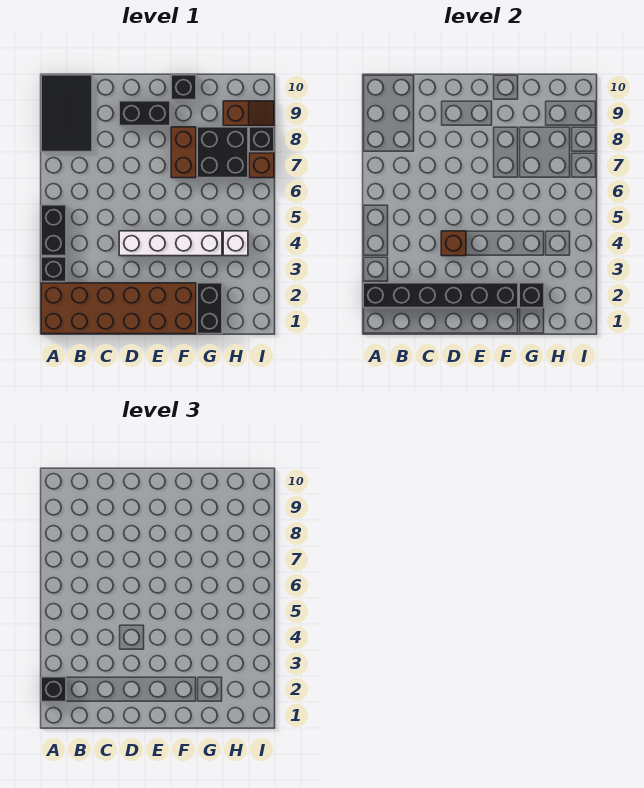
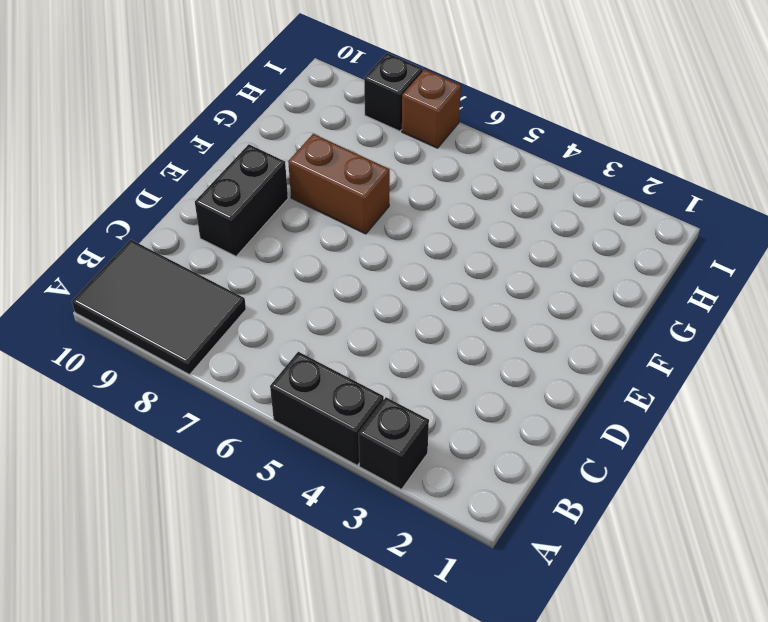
none -> brown 2x6 brick [41,283,196,334]
none -> white 1x4 brick [119,231,222,256]
none -> black 1x1 brick [171,75,196,100]

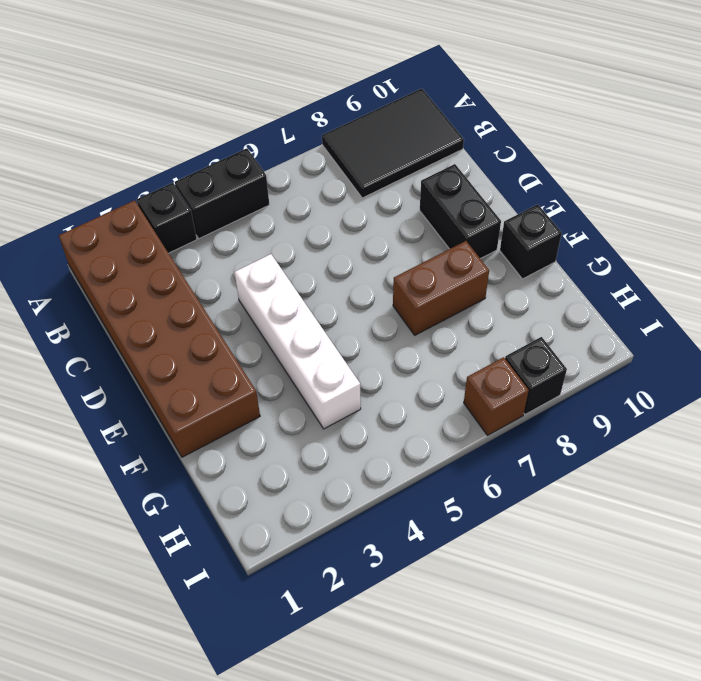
none -> black 1x2 brick [197,283,222,334]
none -> black 2x2 brick [197,127,248,178]
none -> white 1x1 brick [223,231,248,256]

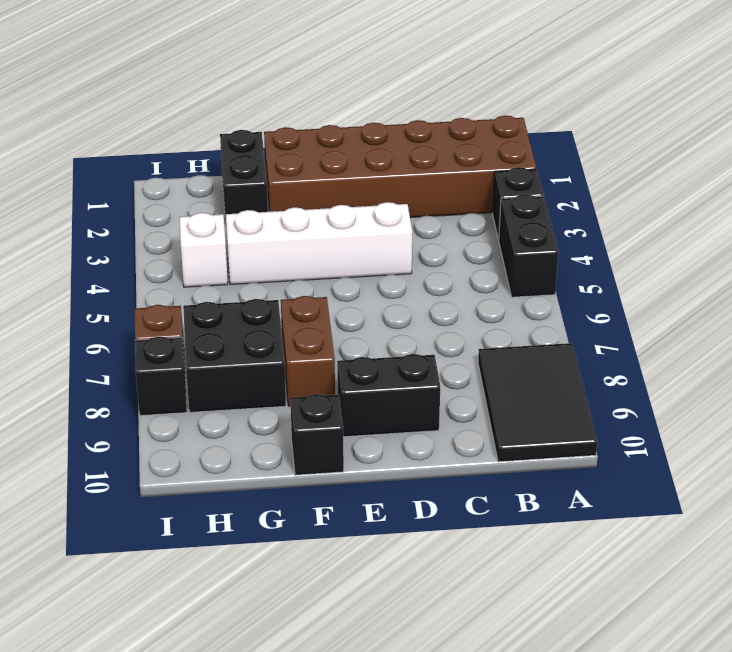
none -> brown 1x2 slope [223,101,274,126]
none -> black 1x6 brick [363,283,518,308]
none -> brown 1x1 brick [441,231,466,256]

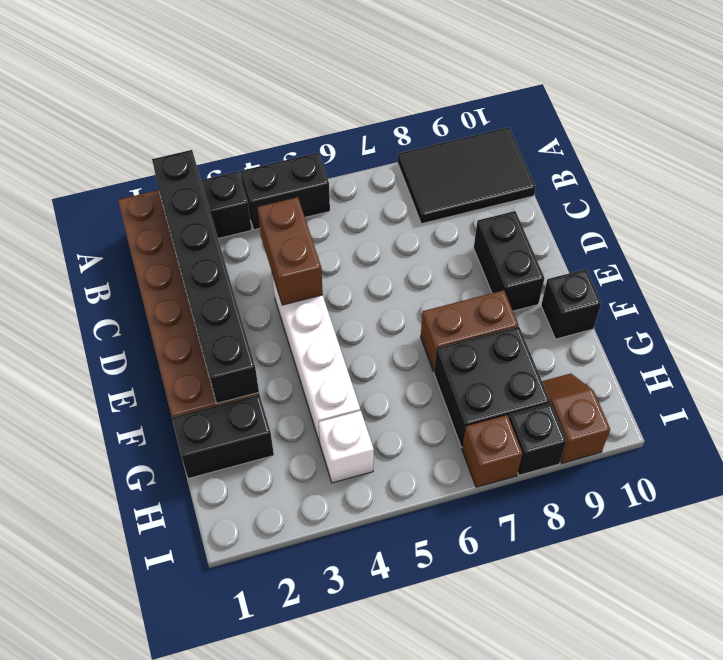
brown 1x2 brick [257,197,323,305] -> brown 1x1 brick [441,231,466,256]
brown 1x2 slope [542,374,610,463] -> brown 1x2 slope turned to [223,101,274,126]
none -> black 1x1 brick [519,283,544,308]
none -> black 1x1 brick [41,677,66,702]

